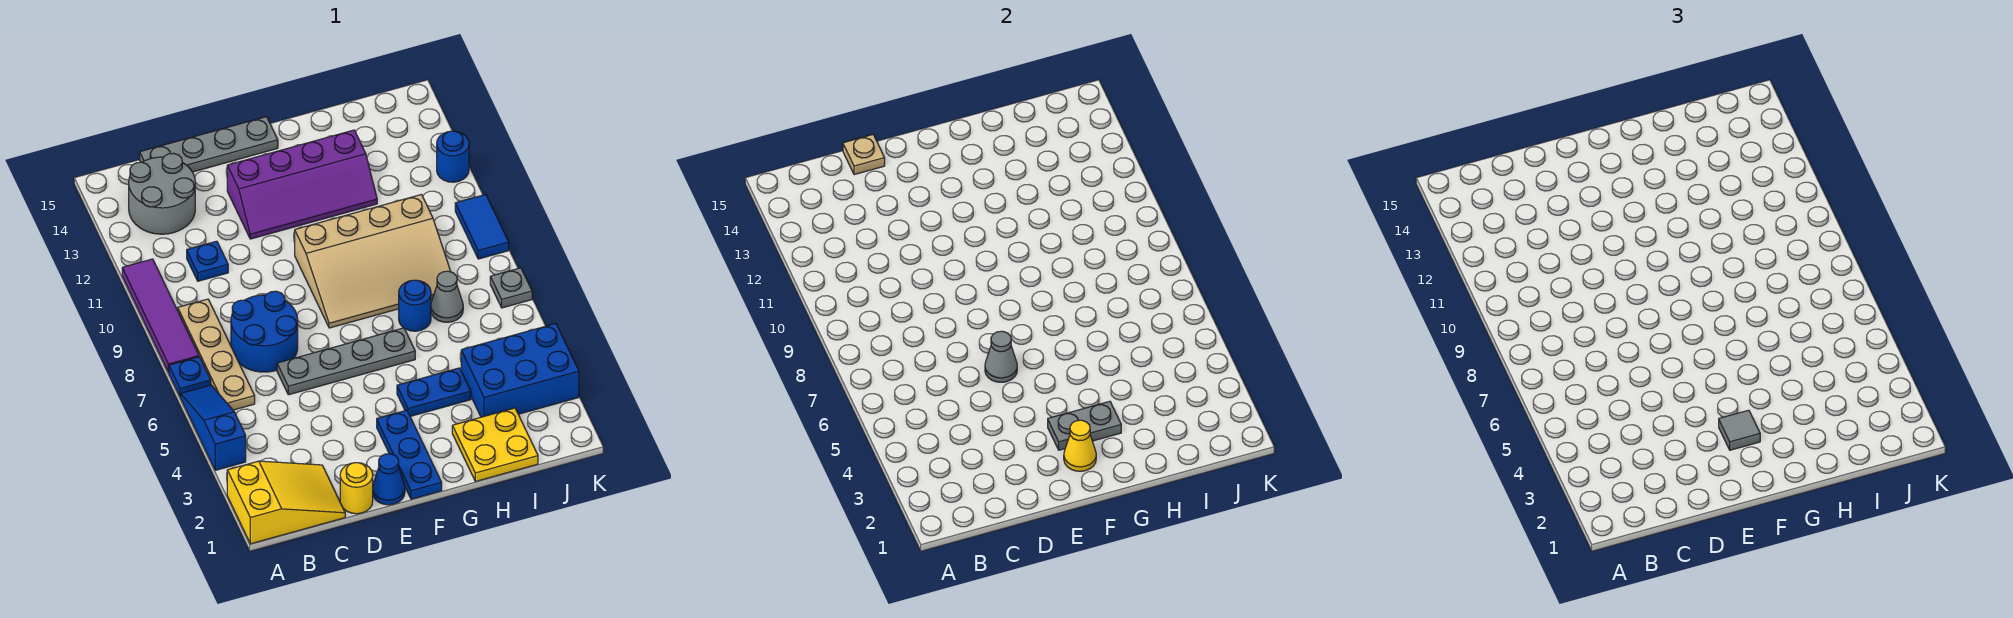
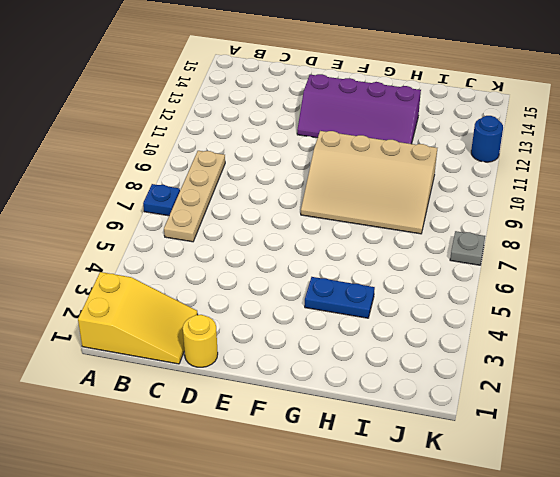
none -> blue 1x3 slope [181,385,246,470]
none -> purple 1x4 tile [122,259,199,372]
none -> grey 2x2 round brick [129,153,195,234]

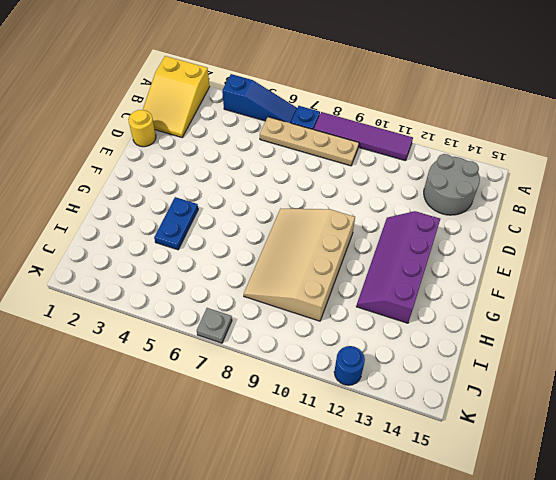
none -> blue 2x2 round brick [231,291,298,372]
none -> blue 1x1 plate [187,241,228,281]
none -> grey 1x4 plate [140,117,278,172]

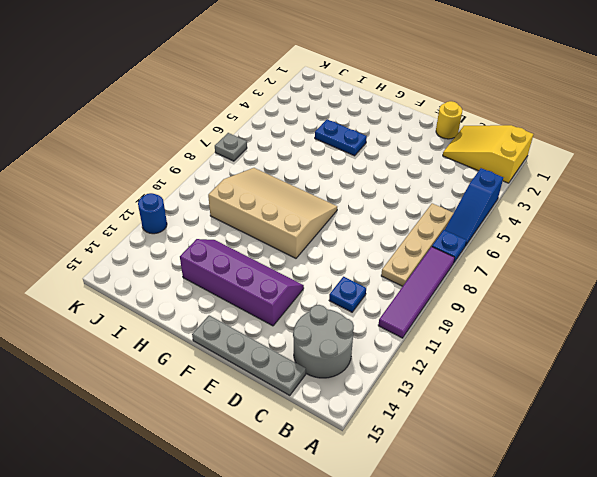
none -> blue 2x2 round brick [231,291,298,372]
none -> grey 1x4 plate [277,328,415,395]
none -> blue 1x1 cone [373,454,405,505]

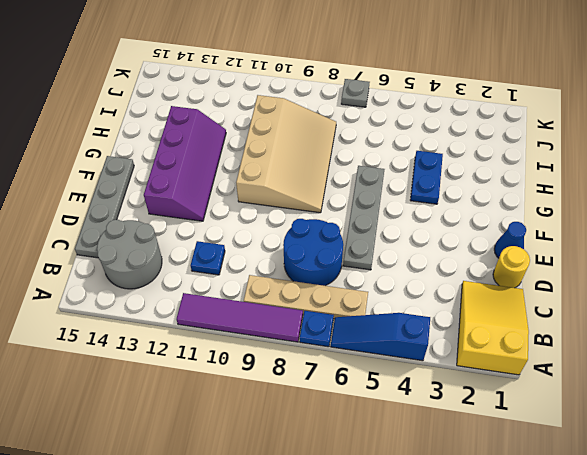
none -> blue 1x3 plate [377,410,442,499]
none -> yellow 2x2 plate [452,408,538,481]
none -> blue 1x1 round brick [399,280,431,331]

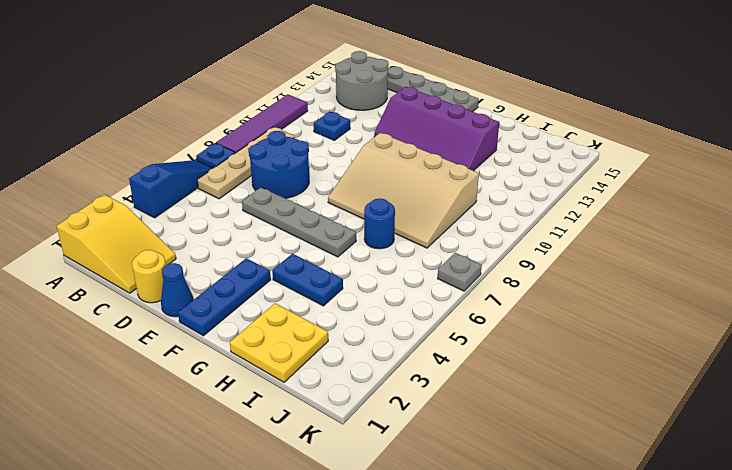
none -> blue 2x3 brick [461,324,579,417]
none -> grey 1x1 cone [431,271,463,322]
none -> blue 1x2 tile [455,194,509,259]

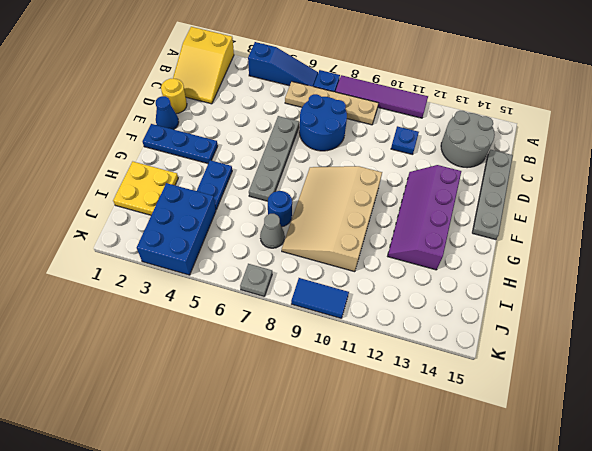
none -> blue 1x1 round brick [437,131,469,182]
none -> tan 1x1 plate [843,135,885,175]
none -> grey 1x1 cone [985,331,1017,382]

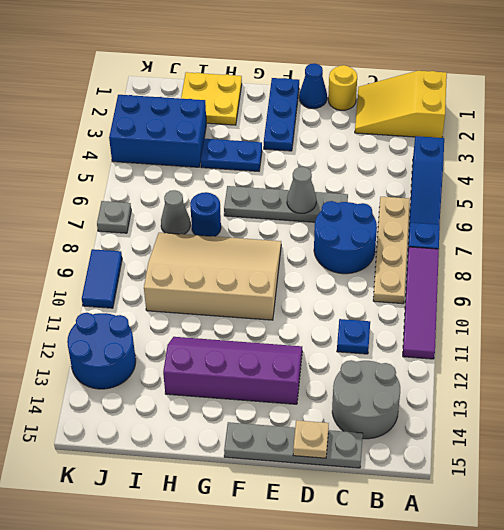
blue 2x2 round brick [67,313,136,389] -> blue 1x1 round brick [437,131,469,182]
none -> yellow 1x1 cone [1064,420,1096,471]
none -> grey 1x2 plate [1048,401,1121,450]
none -> grey 1x1 tile [1719,410,1760,450]

